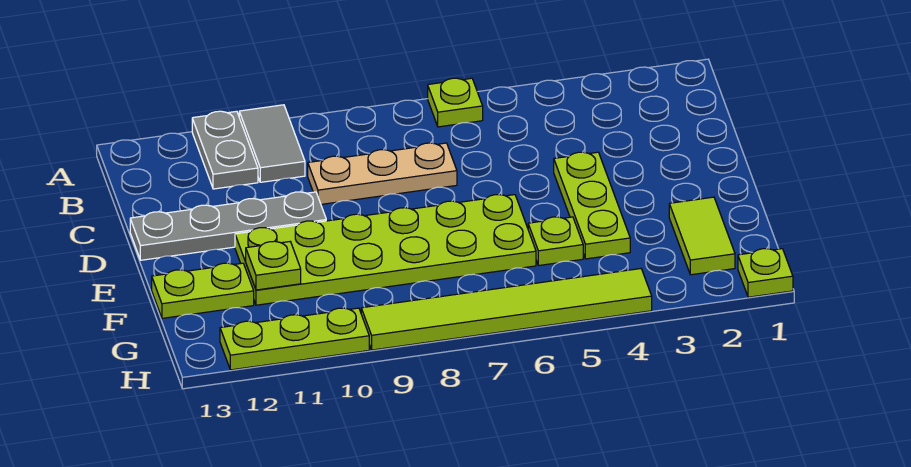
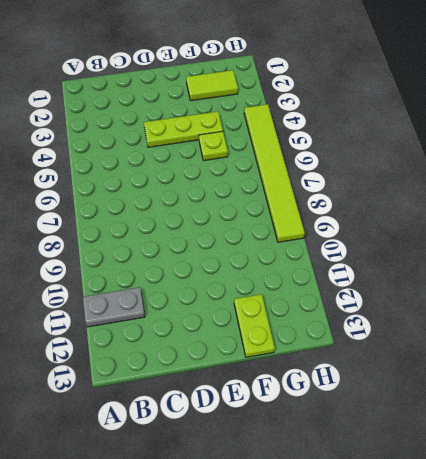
none -> lime 1x1 plate [428,78,483,127]
none -> grey 1x2 tile [239,105,305,182]
none -> tan 1x3 plate [308,143,457,204]

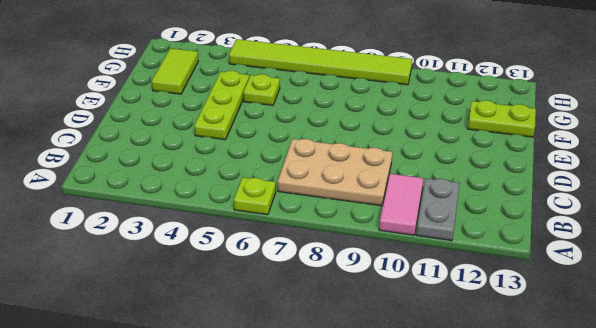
pink 1x2 tile [379,174,423,235] -> grey 1x2 tile [239,105,305,182]
tan 2x3 plate [278,139,392,206] -> tan 1x3 plate [308,143,457,204]
none -> grey 1x4 plate [130,192,326,260]
none -> lime 2x6 plate [235,195,536,305]
none -> lime 1x1 plate [738,249,793,297]

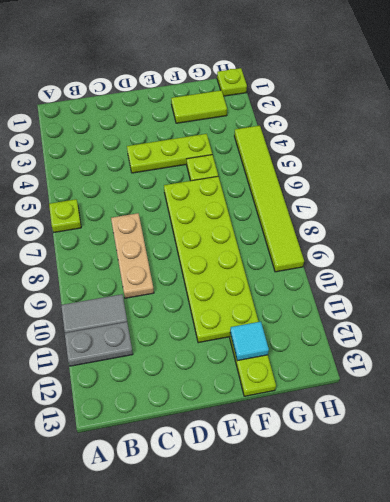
cyan 1x1 tile [230,322,269,361] -> none
none -> grey 1x4 plate [130,192,326,260]
none -> lime 1x3 plate [220,308,369,370]
none -> lime 1x1 plate [246,241,301,290]

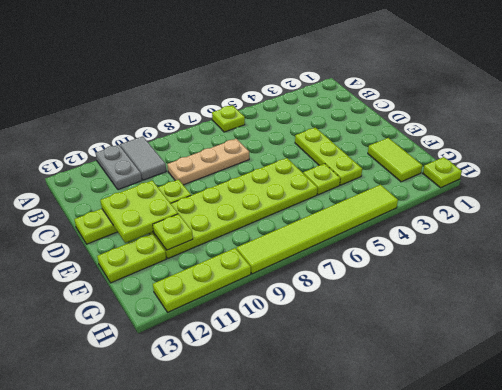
lime 1x4 plate [74,180,191,244] -> grey 1x4 plate [130,192,326,260]
lime 2x2 plate [100,181,178,243] -> none

